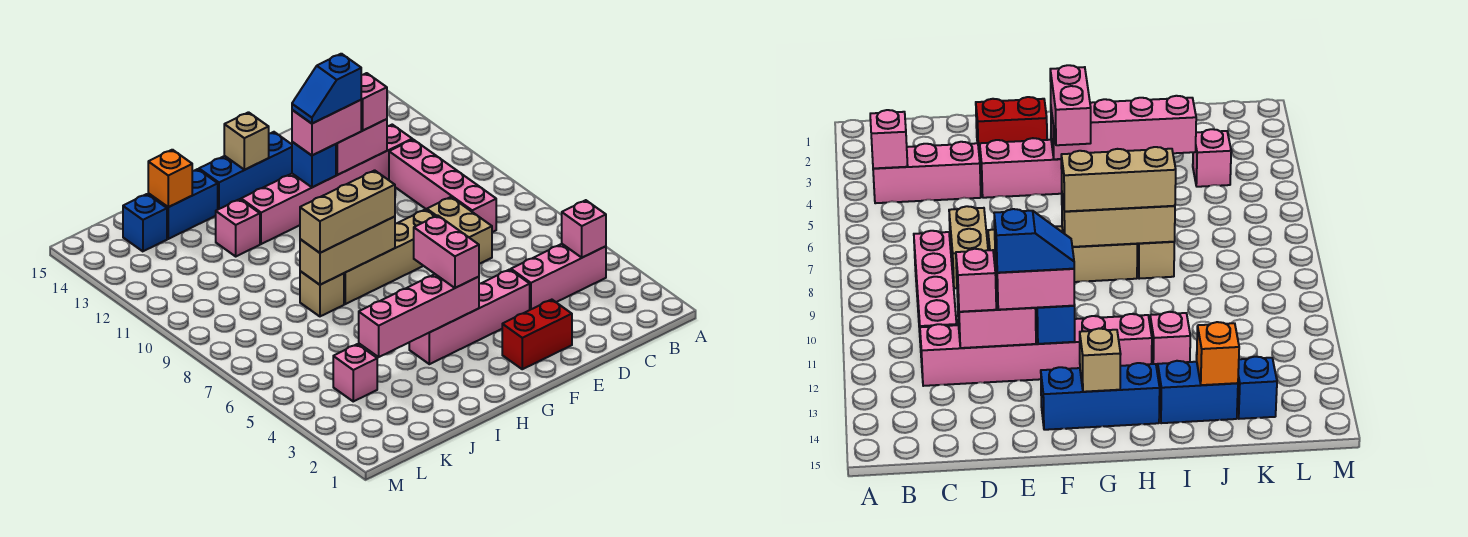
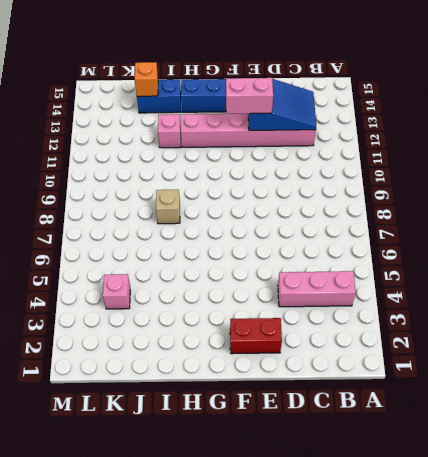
blue 2x3 slope [248,79,316,131] -> pink 1x2 brick [336,119,387,175]
none -> pink 1x4 brick [389,140,496,232]
none -> tan 1x2 brick [427,197,492,264]
none -> pink 1x4 brick [409,269,530,364]

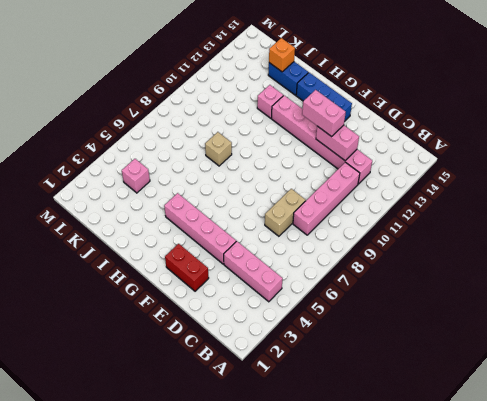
none -> tan 1x4 brick [344,209,435,304]
none -> blue 1x1 brick [123,194,167,251]
none -> pink 1x1 brick [562,200,606,258]

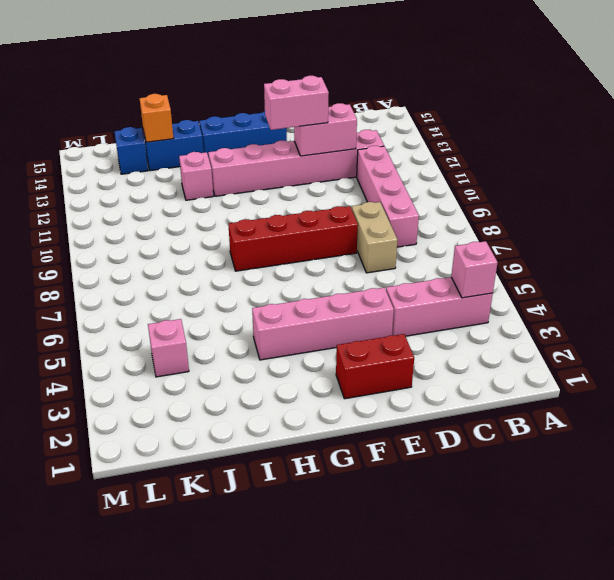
red 1x4 brick [228,206,358,271] -> tan 1x4 brick [344,209,435,304]
none -> tan 1x1 brick [300,271,344,316]
none -> blue 1x1 brick [292,142,336,187]
none -> pink 1x4 brick [359,274,479,357]

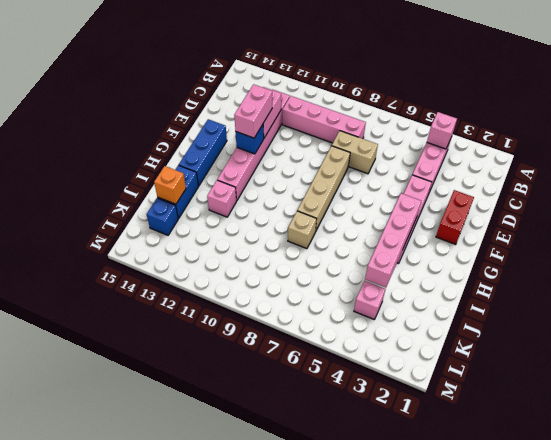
none -> tan 1x3 brick [300,217,395,285]
none -> tan 1x1 brick [224,112,269,170]
none -> pink 1x1 brick [361,73,387,130]

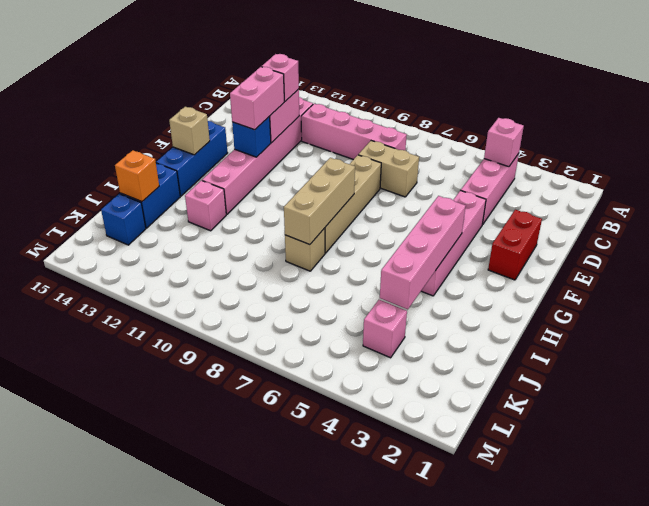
none -> pink 1x2 brick [414,216,479,288]
none -> tan 1x3 brick [300,170,395,253]
none -> blue 1x2 slope [292,54,361,124]

